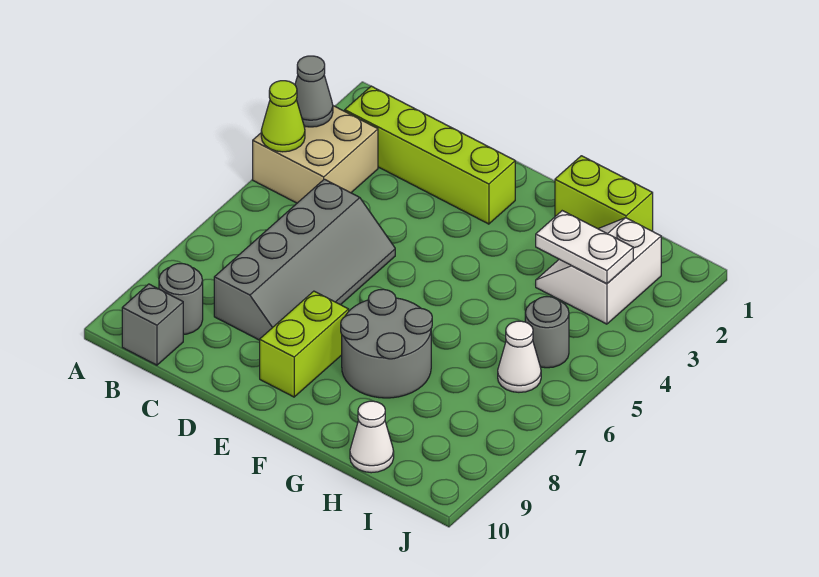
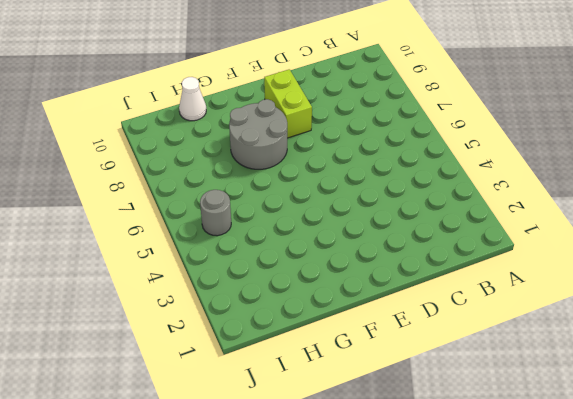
none -> tan 2x2 brick [253,106,378,203]
none -> lime 1x4 brick [345,86,515,224]
none -> grey 1x1 round brick [159,264,203,334]

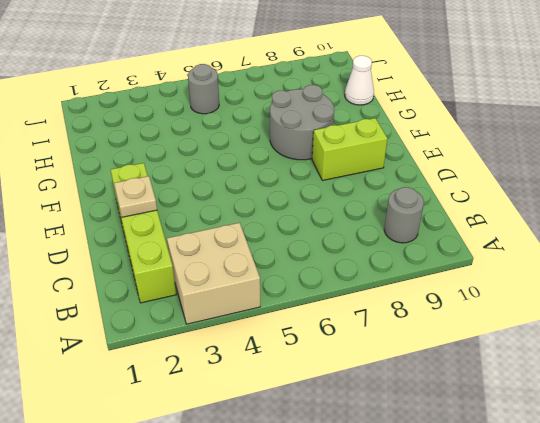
tan 1x1 plate [114,176,157,217] -> none
none -> grey 1x1 brick [122,284,183,365]
none -> grey 2x4 slope [214,179,395,340]
none -> lime 1x2 brick [555,156,653,231]

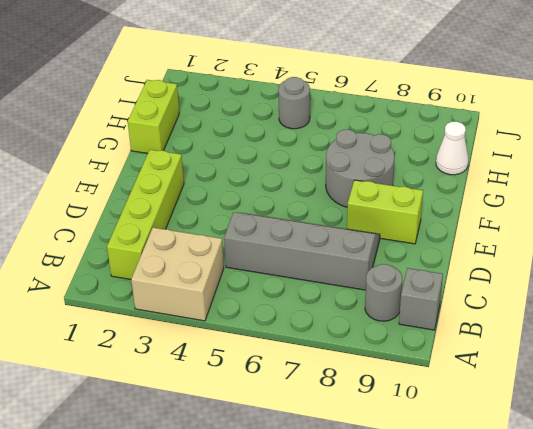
none -> white 2x2 slope [536,218,661,324]
none -> white 1x1 cone [498,321,541,392]
none -> grey 1x1 cone [295,56,333,127]

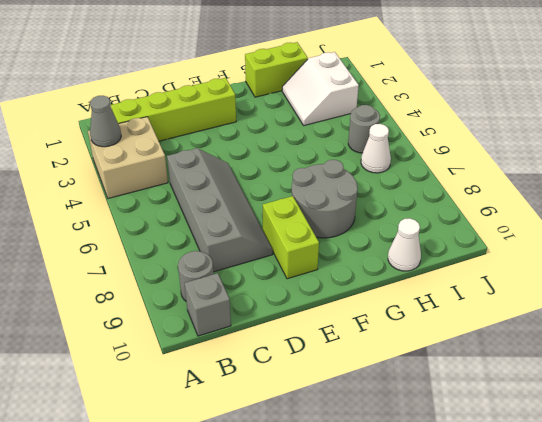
none -> lime 1x1 cone [261,81,305,152]
none -> white 1x2 plate [536,211,633,284]

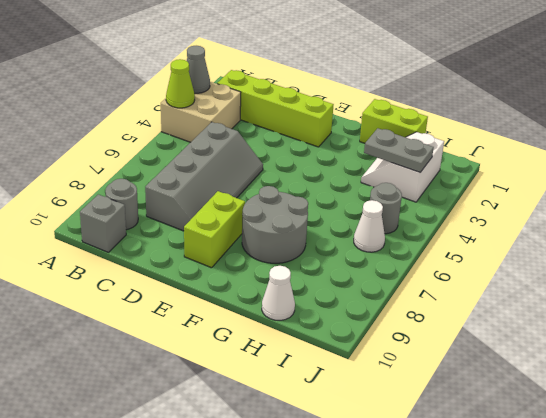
grey 1x2 plate [364,128,434,172] -> white 1x2 plate [536,211,633,284]

